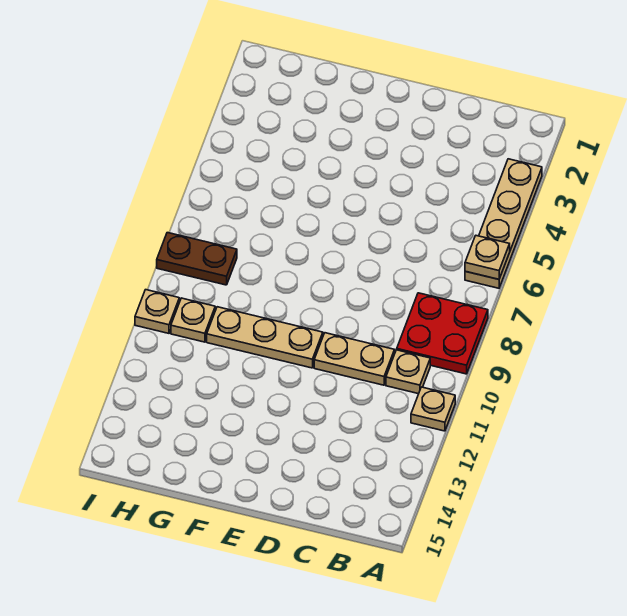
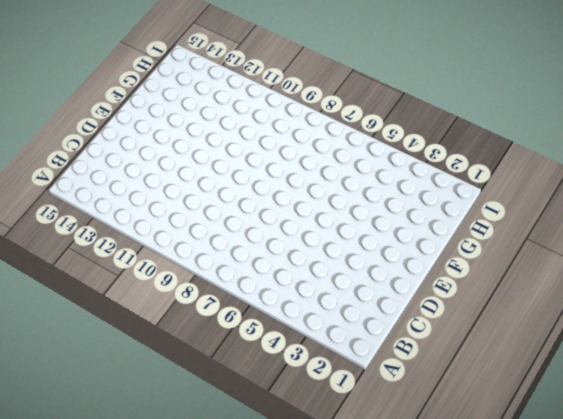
none -> tan 1x4 plate [465,159,542,288]
none -> red 2x2 plate [397,293,488,374]

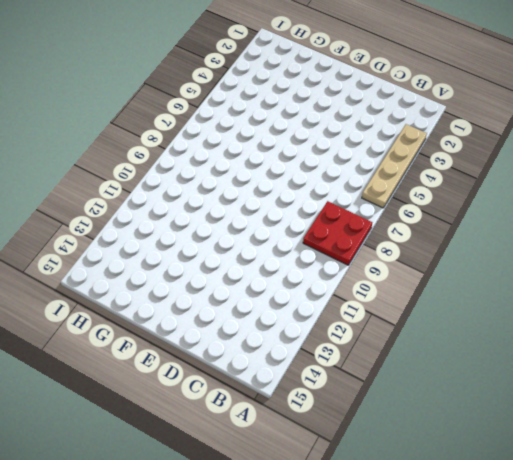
none -> tan 1x1 plate [411,387,455,431]
none -> tan 1x1 plate [386,350,430,394]

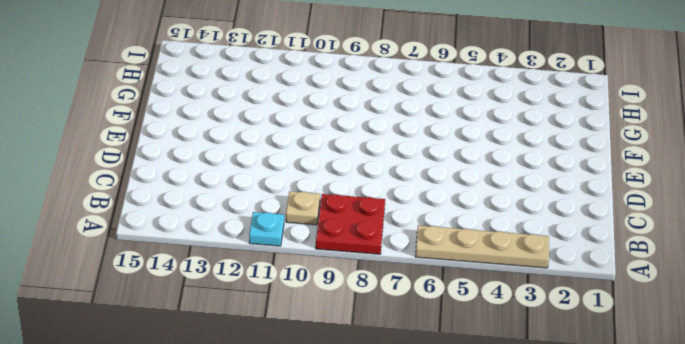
cyan 1x1 plate [249,212,284,246] -> tan 1x1 plate [411,387,455,431]
none -> tan 1x2 plate [314,333,395,385]
none -> tan 1x3 plate [207,307,323,368]

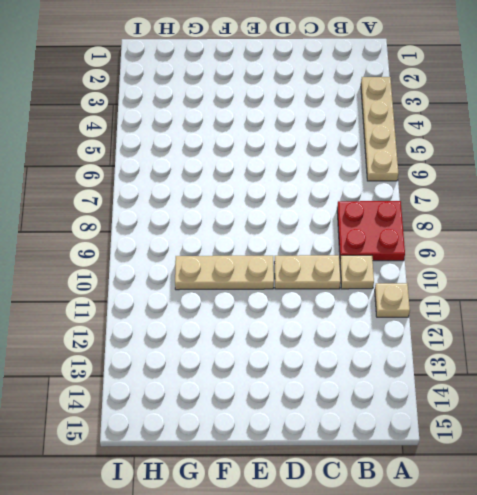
none -> brown 1x2 plate [157,233,237,285]
none -> tan 1x1 plate [171,298,215,342]

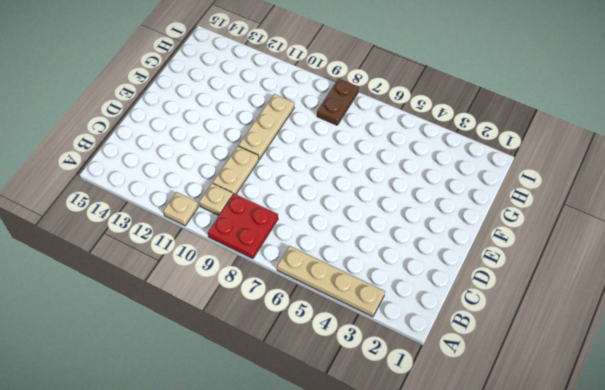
none -> tan 1x1 plate [171,298,215,342]
none -> tan 1x1 plate [135,290,179,333]

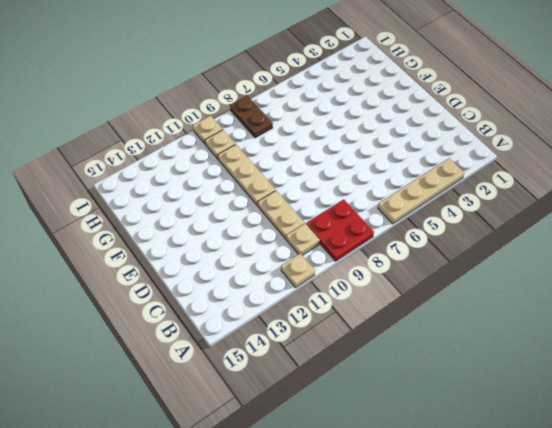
none -> tan 1x1 plate [465,236,510,279]

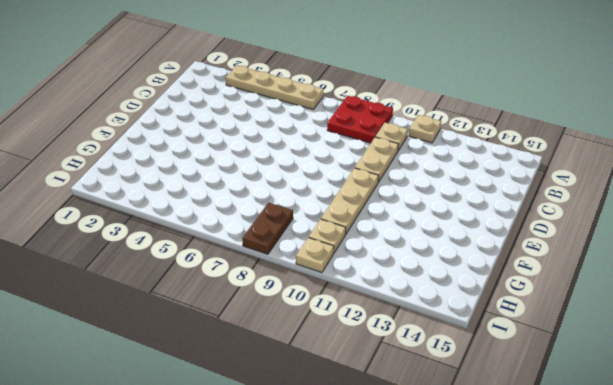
none -> tan 1x1 plate [465,236,510,279]

